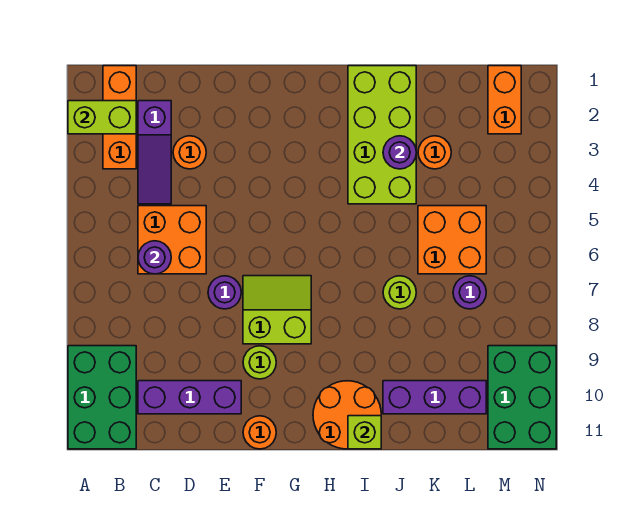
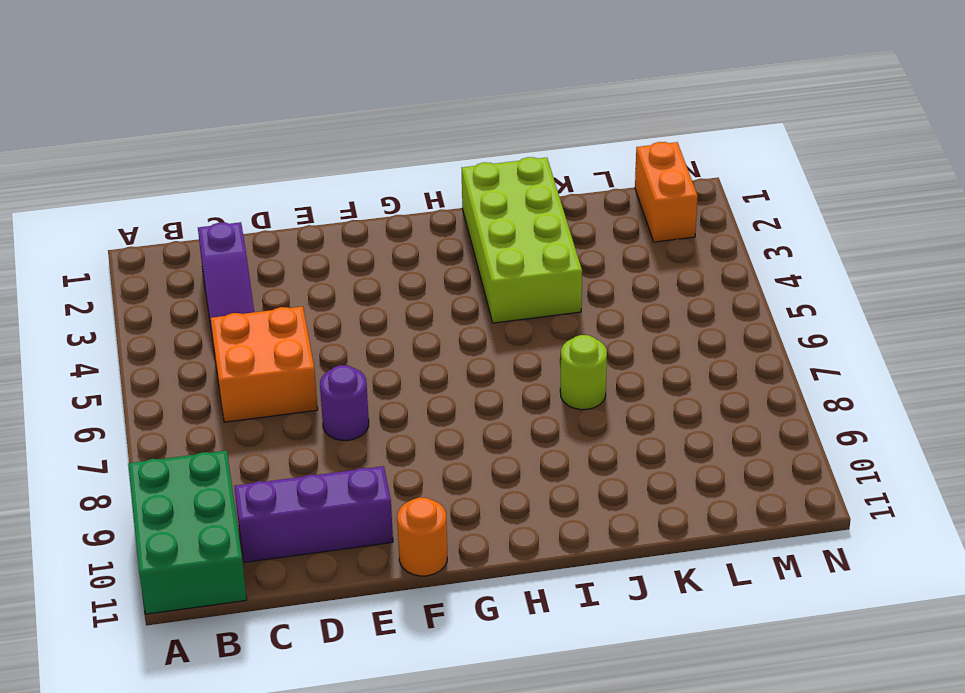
none -> orange 1x3 brick [103,66,136,169]
none -> orange 1x1 round brick [173,136,206,169]
none -> lime 2x2 slope [243,276,311,344]

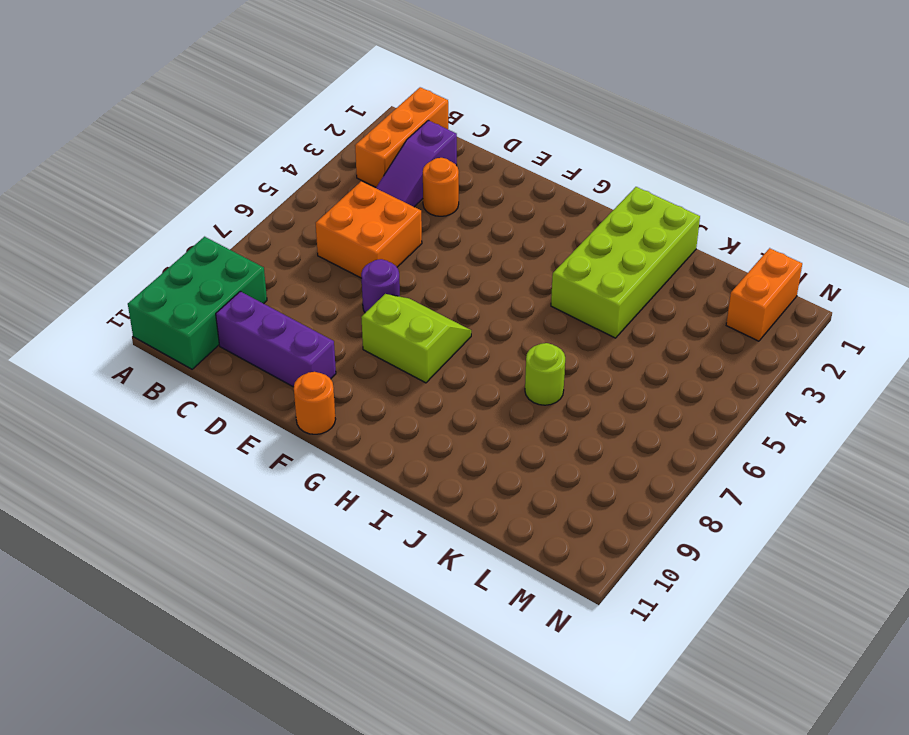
none -> lime 1x1 round brick [243,346,276,379]
none -> orange 2x2 round brick [313,381,381,449]
none -> purple 1x3 brick [383,381,486,414]

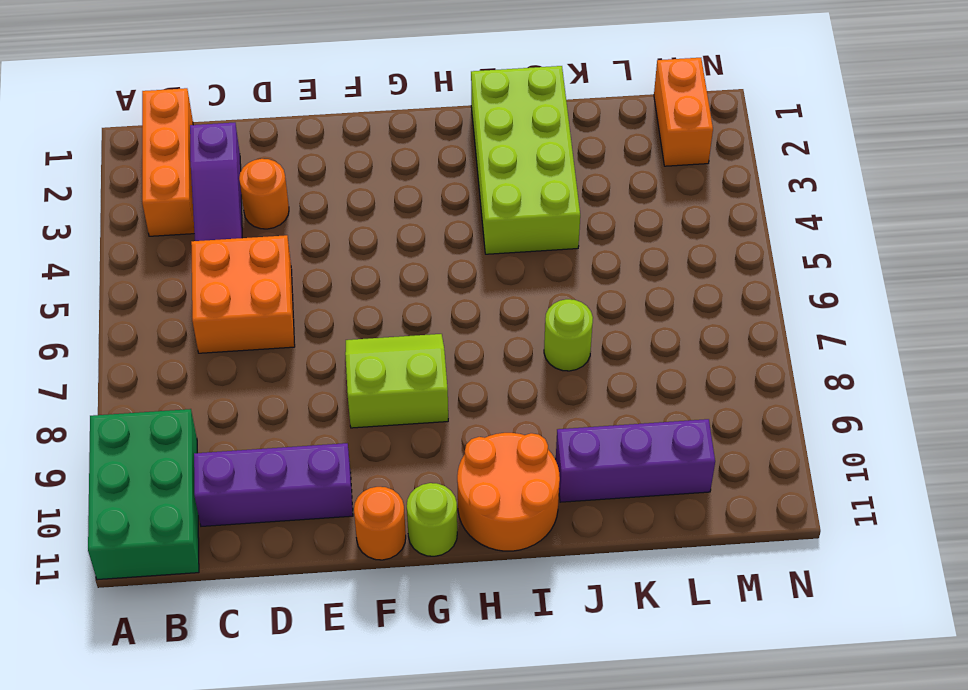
lime 1x1 round brick [407,483,457,556] -> lime 1x1 round brick moved to [243,346,276,379]
none -> purple 1x1 round brick [208,276,241,309]
none -> orange 1x1 round brick [418,136,451,169]
none -> orange 2x2 brick [418,206,486,274]

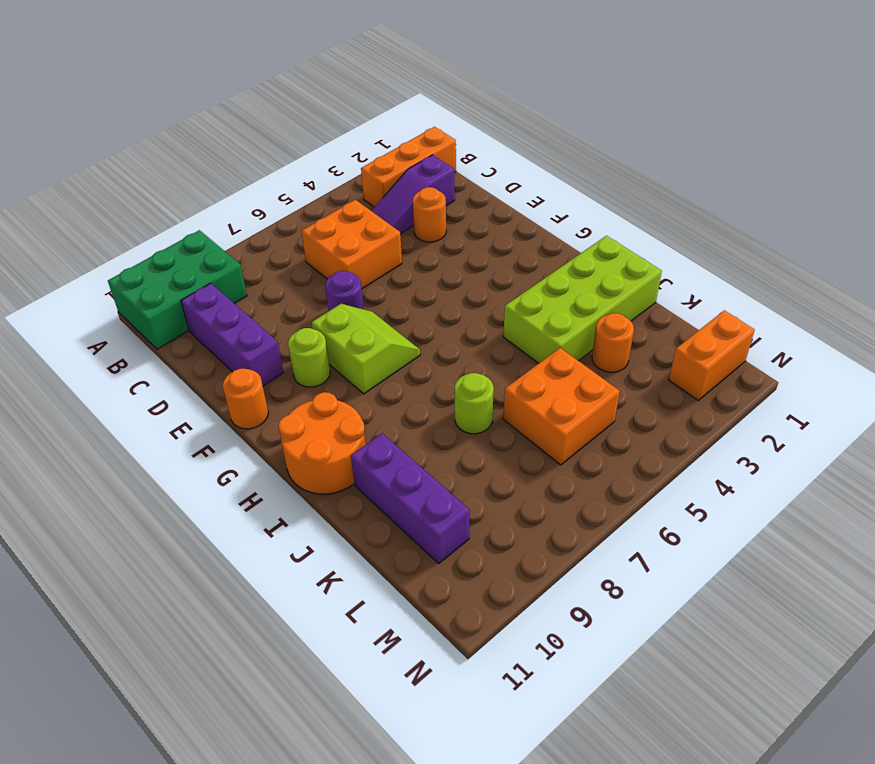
none -> purple 1x1 round brick [453,276,486,309]
none -> green 2x3 brick [488,346,556,449]
none -> lime 1x2 brick [68,101,136,134]

